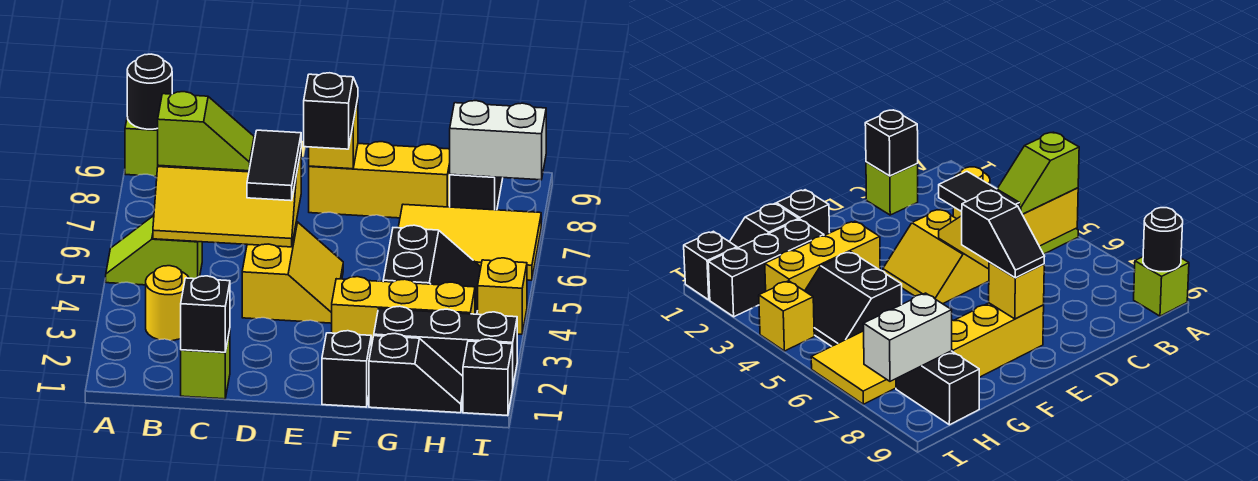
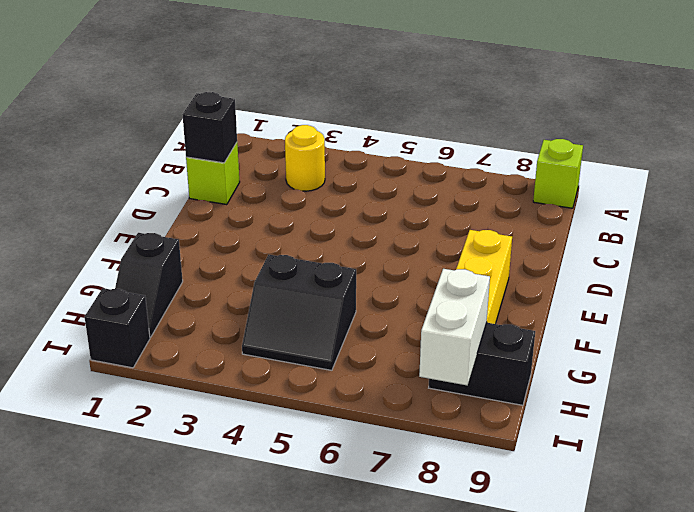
none -> lime 1x2 slope [106,216,202,285]
none -> yellow 2x2 slope [242,222,343,323]
none -> black 1x1 brick [322,331,371,407]

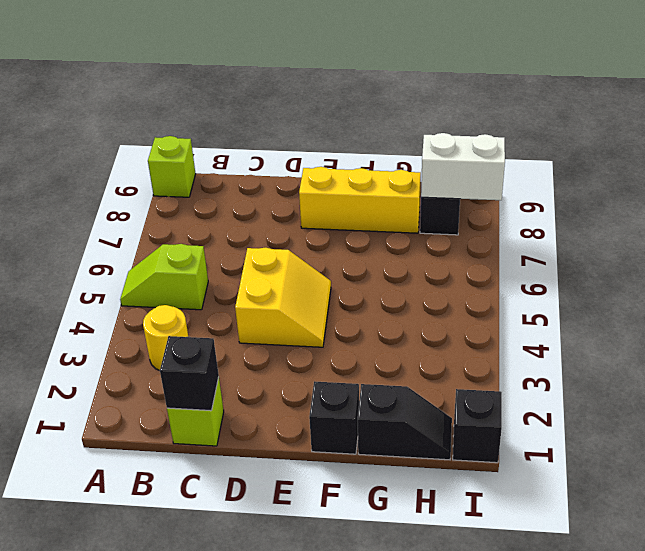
none -> yellow 1x3 brick [332,277,475,347]
none -> black 1x3 brick [374,306,517,384]
none -> black 2x2 slope [383,225,481,314]

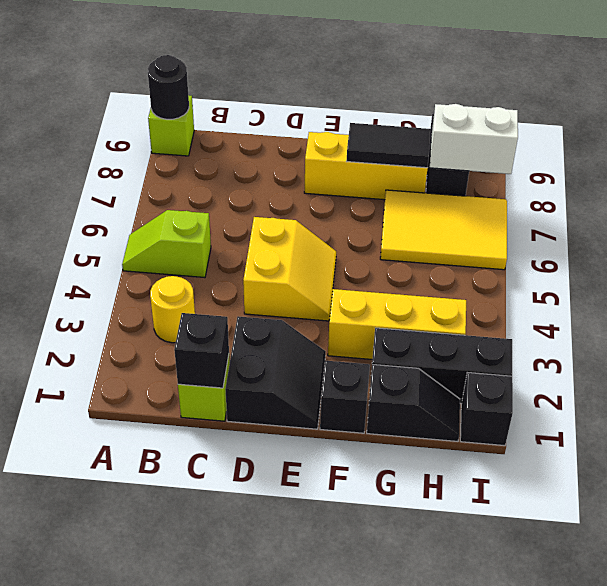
black 2x2 slope [225,316,326,429] -> black 2x2 slope moved to [383,225,481,314]
black 1x2 tile [347,123,430,168] -> black 1x2 tile turned to [247,130,301,201]
none -> yellow 1x1 brick [478,258,527,334]
none -> yellow 2x3 slope [153,152,301,247]
none -> yellow 1x1 brick [309,99,358,169]

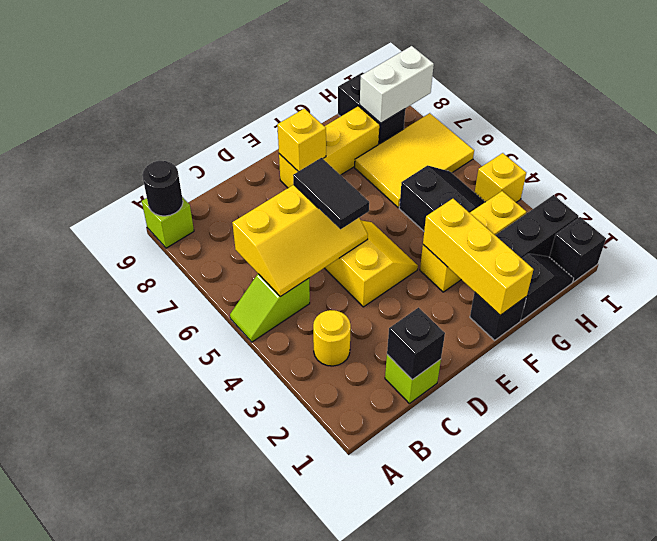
yellow 1x3 brick [423,199,533,315] -> none
none -> lime 1x2 slope [158,92,254,171]
none -> black 1x2 slope [304,73,358,149]

